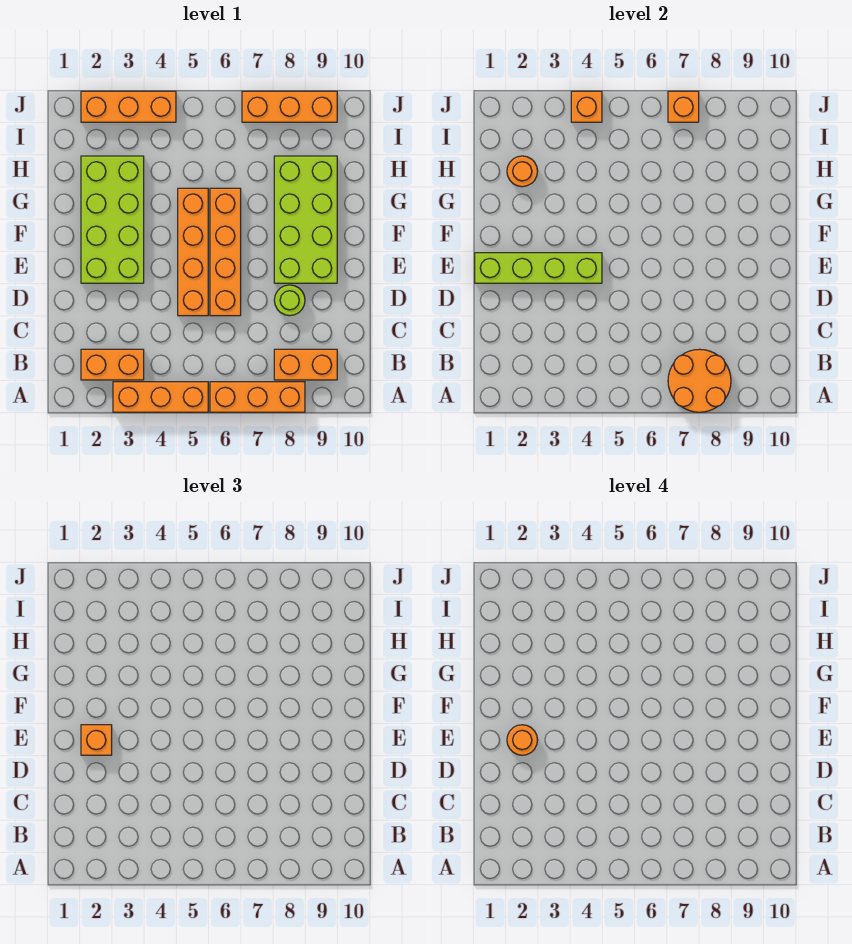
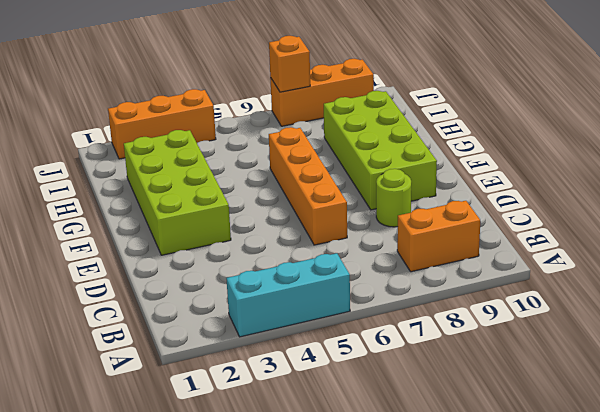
cyan 1x3 brick [226,253,350,337] -> orange 1x3 brick [113,382,208,412]
none -> orange 1x3 brick [210,382,305,412]
none -> orange 1x2 brick [81,349,144,380]
none -> orange 1x4 brick [178,188,208,316]

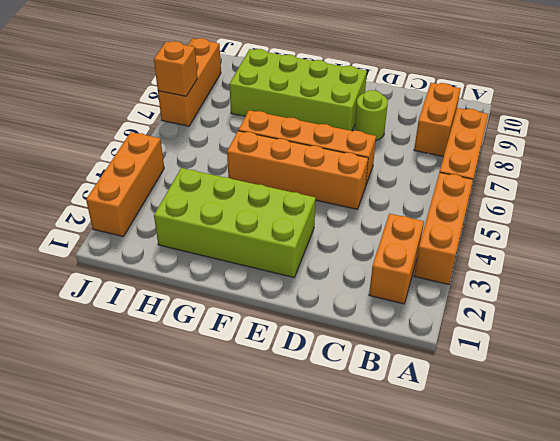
none -> orange 2x2 round brick [668,349,731,412]
none -> lime 1x4 brick [475,253,602,283]
none -> orange 1x1 round brick [507,156,538,187]

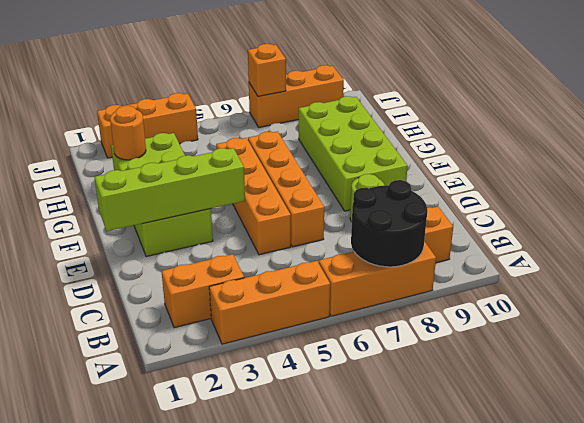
black 2x2 round brick [351,180,427,267] -> orange 2x2 round brick [668,349,731,412]
none -> orange 1x1 brick [571,91,602,122]
none -> orange 1x1 brick [81,725,112,755]
none -> orange 1x1 round brick [507,725,538,755]

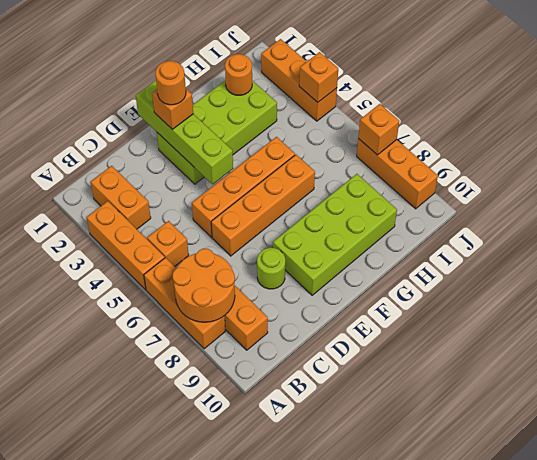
orange 1x1 brick [147,221,189,266] -> none

